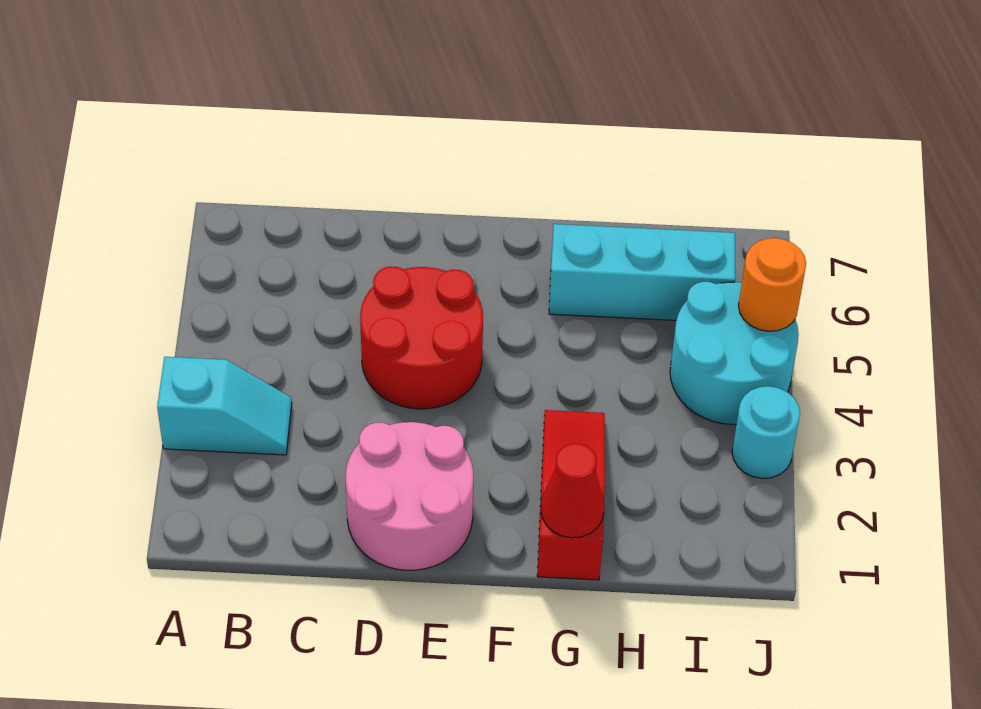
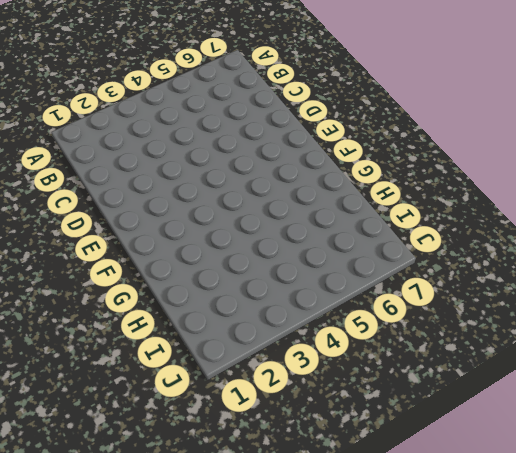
none -> cyan 1x2 slope [157,357,292,455]
none -> pink 2x2 round brick [346,422,473,570]

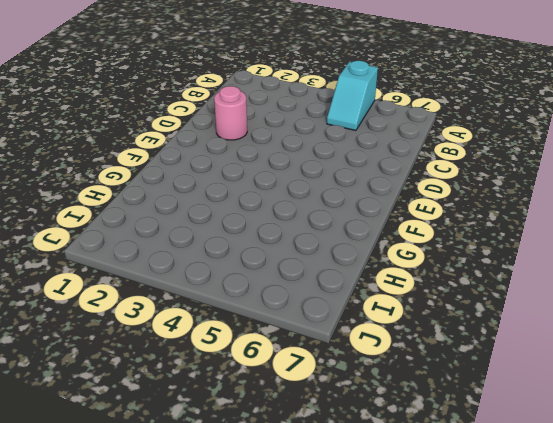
cyan 1x2 slope [327,61,378,131] -> cyan 1x2 slope moved to [157,357,292,455]
pink 1x1 round brick [214,86,247,140] -> pink 2x2 round brick [346,422,473,570]
none -> red 2x2 round brick [360,266,483,409]
none -> red 1x3 slope [537,410,605,580]

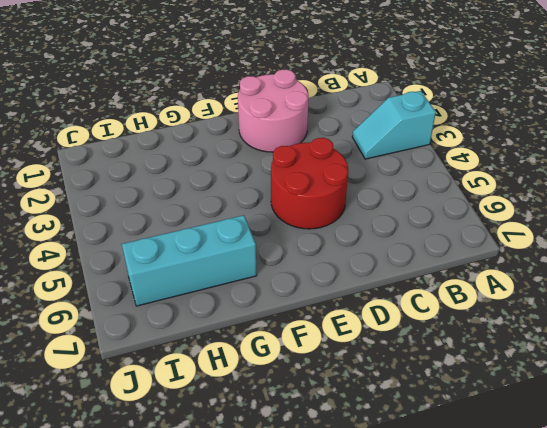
none -> red 1x3 slope [537,410,605,580]
none -> cyan 2x2 round brick [670,282,799,424]

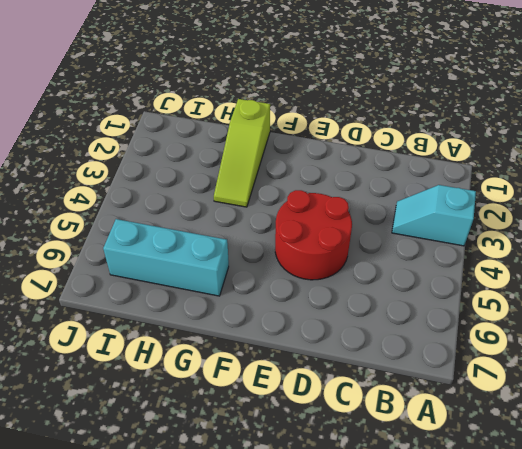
lime 1x3 slope [214,99,270,207] -> red 1x3 slope [537,410,605,580]
none -> pink 2x2 round brick [346,422,473,570]
none -> cyan 2x2 round brick [670,282,799,424]

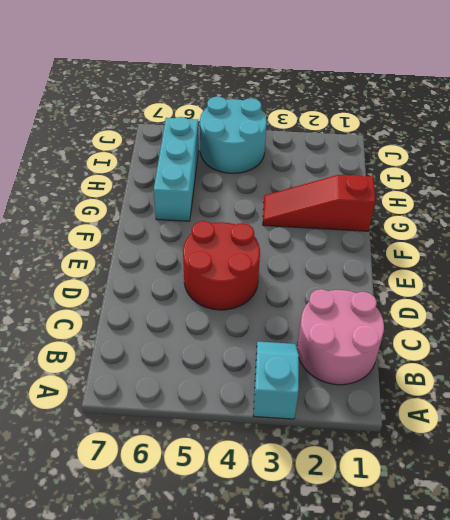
pink 2x2 round brick [297,289,384,385] -> pink 2x2 round brick moved to [346,422,473,570]
none -> cyan 1x1 round brick [732,386,800,479]
none -> red 1x1 cone [541,443,605,538]

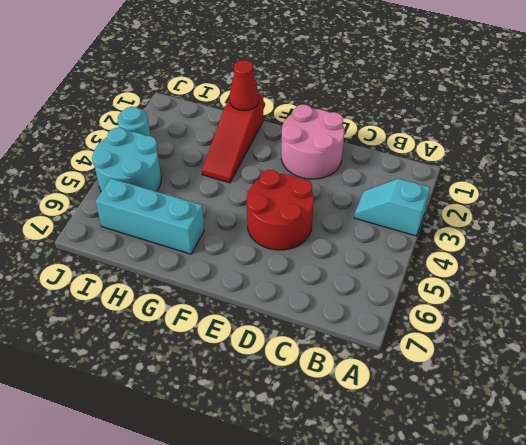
none -> orange 1x1 round brick [738,238,806,331]

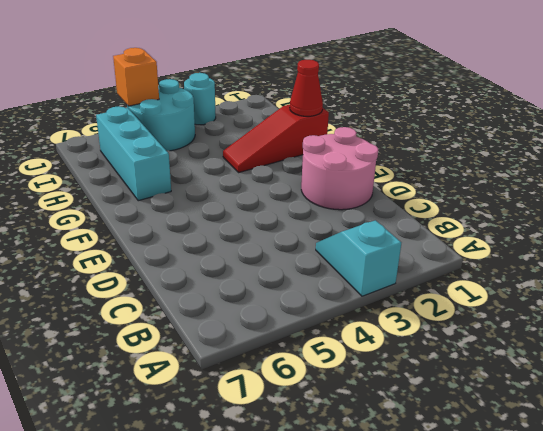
orange 1x1 brick [113,48,159,106] -> orange 1x1 round brick [738,238,806,331]
none -> red 2x2 round brick [360,266,483,409]

